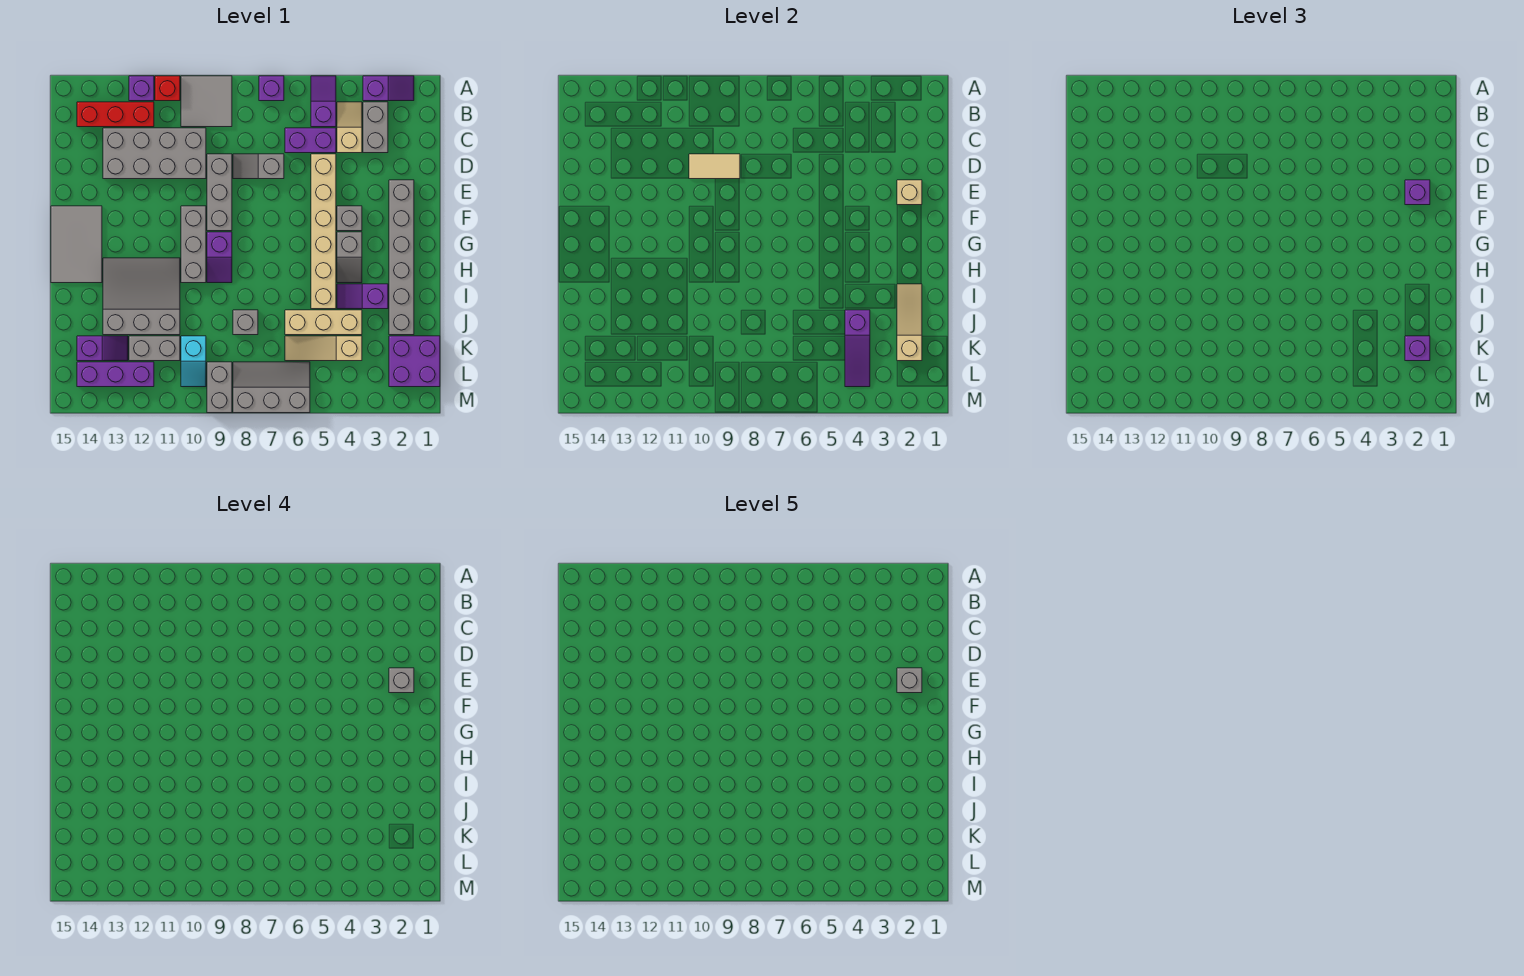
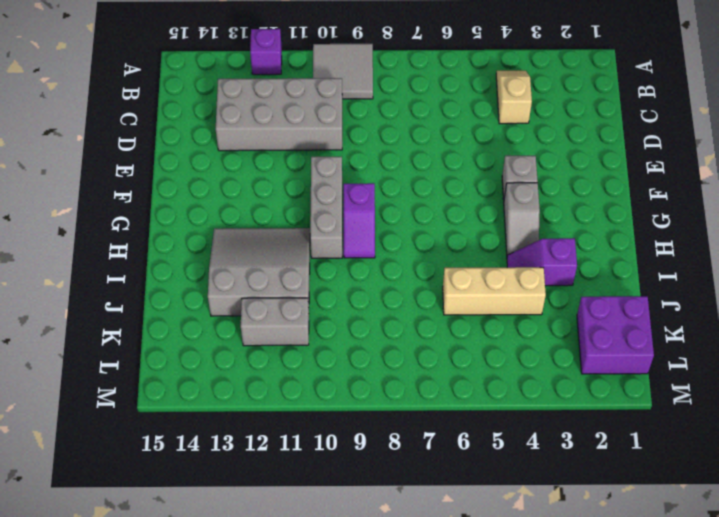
none -> purple 1x2 slope [363,76,414,101]
none -> purple 1x2 slope [311,76,336,127]
none -> purple 1x1 brick [259,76,284,101]
none -> red 1x1 brick [155,76,180,101]

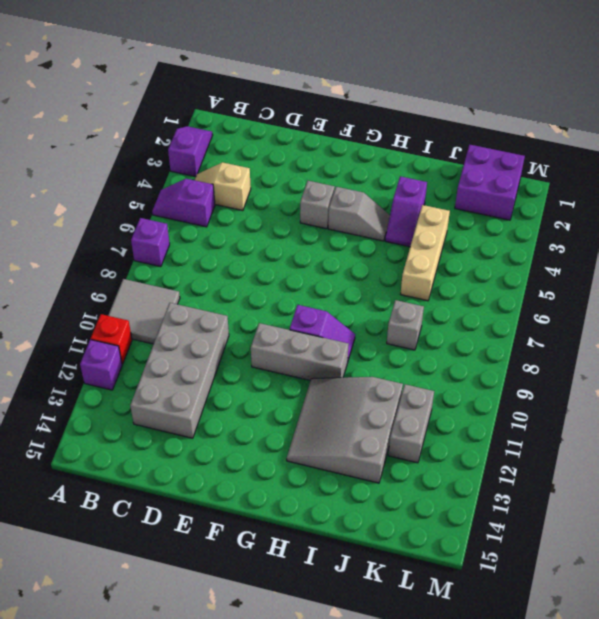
none -> grey 1x2 brick [363,102,388,153]
none -> red 1x3 brick [77,102,154,127]
none -> purple 1x2 brick [285,128,336,153]
none -> tan 1x6 brick [311,154,336,309]

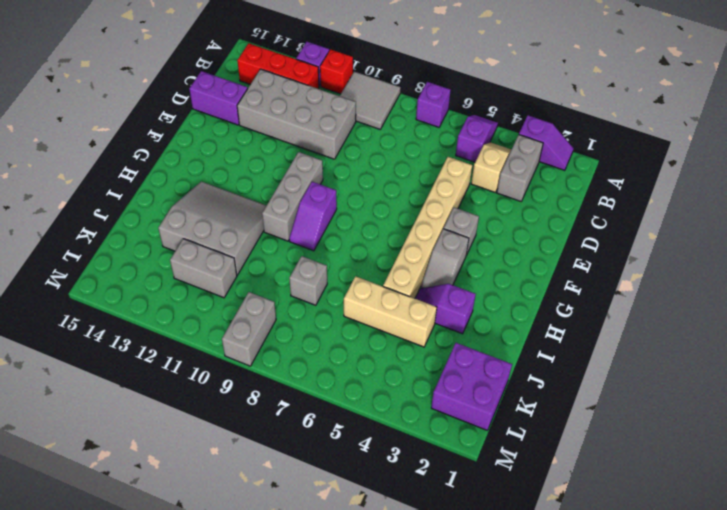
purple 1x2 brick [189,71,248,125] -> purple 1x2 brick moved to [285,128,336,153]
none -> grey 1x2 slope [233,154,284,179]
none -> grey 1x3 brick [207,154,232,231]
none -> grey 1x6 brick [389,180,414,335]
none -> grey 2x3 tile [51,206,102,283]

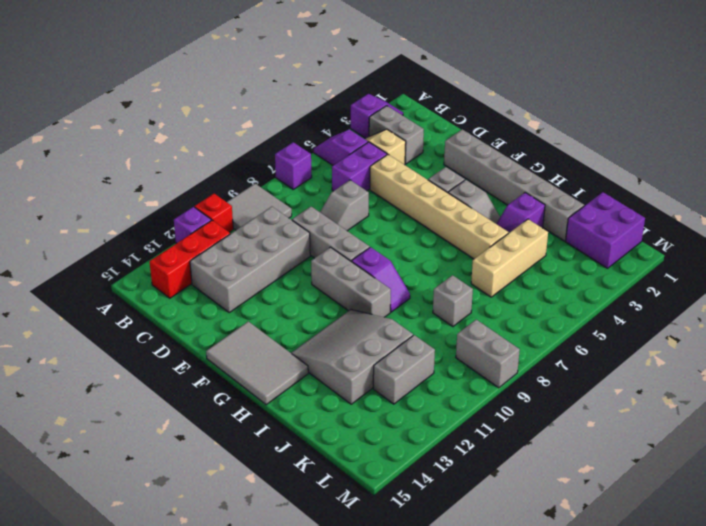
none -> tan 1x3 slope [285,336,362,361]
none -> cyan 1x2 slope [181,336,206,387]
none -> purple 1x2 slope [77,336,128,361]
none -> grey 2x3 slope [233,362,310,413]

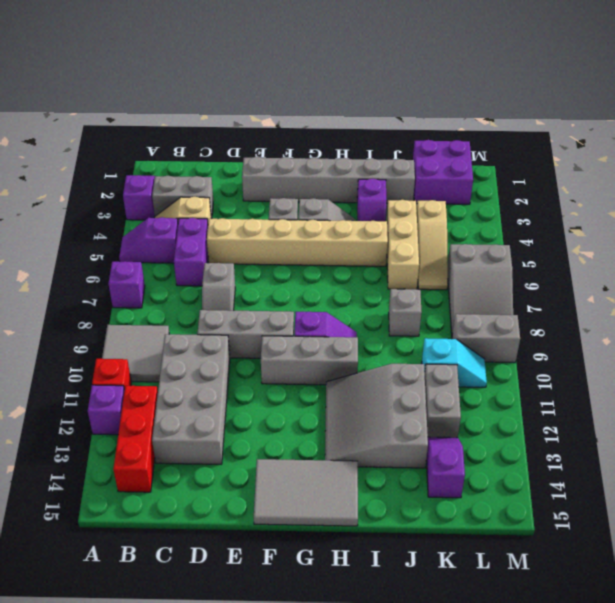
grey 2x3 slope [448,244,513,333] -> grey 2x3 slope turned to [233,362,310,413]
none -> purple 1x3 brick [77,362,154,387]
none -> tan 1x2 tile [689,154,740,179]
none -> tan 1x1 brick [897,180,922,205]
none -> tan 1x3 slope [897,284,922,361]

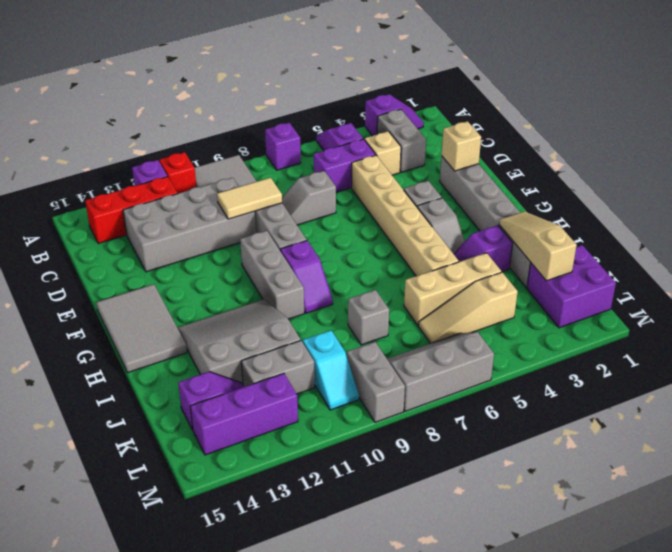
none -> purple 1x3 slope [845,310,870,387]
none -> purple 1x1 brick [1405,180,1430,205]
none -> purple 1x1 brick [1405,336,1430,361]
none -> grey 1x1 brick [389,668,414,693]

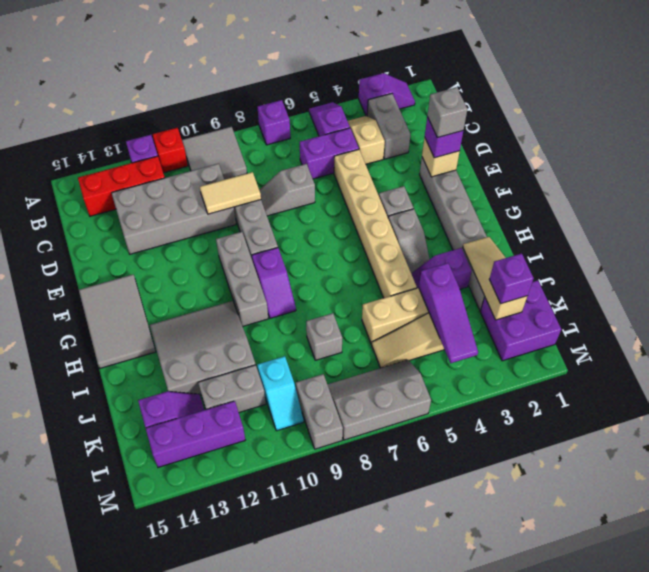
none -> grey 1x1 brick [897,668,922,693]

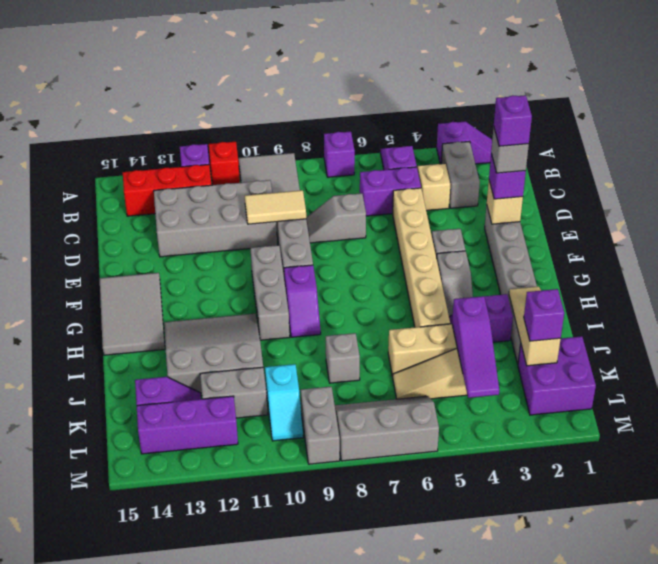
purple 1x1 brick [494,95,532,146] -> grey 1x1 brick [897,668,922,693]

